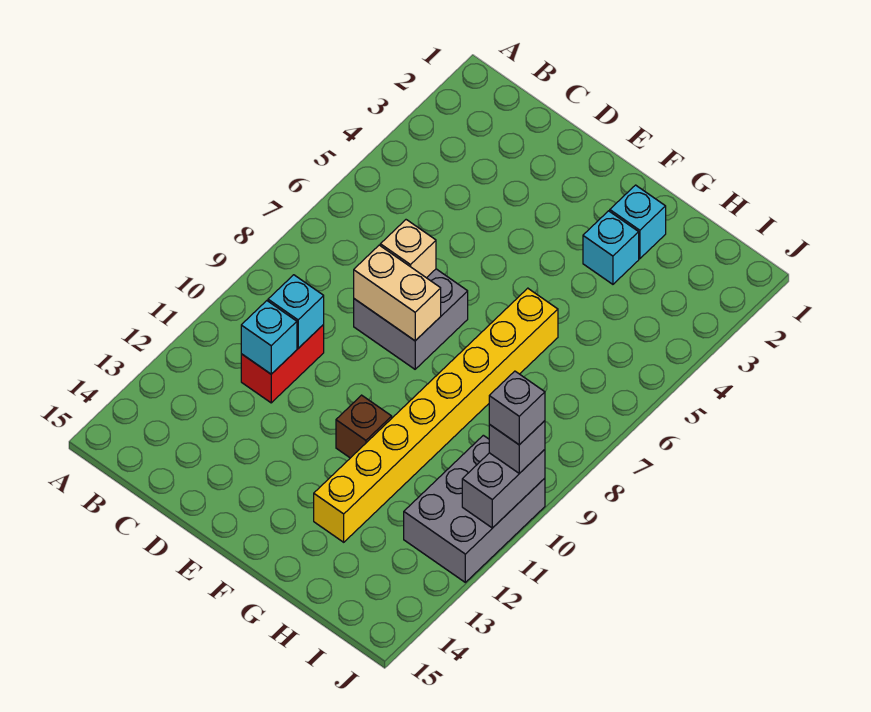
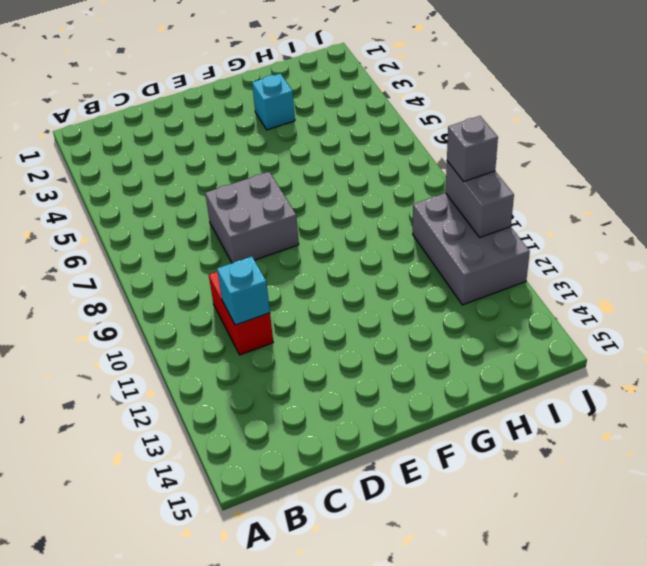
none -> brown 1x1 brick [336,395,392,458]
none -> cyan 1x1 brick [610,185,666,259]
none -> yellow 1x8 brick [314,288,558,542]

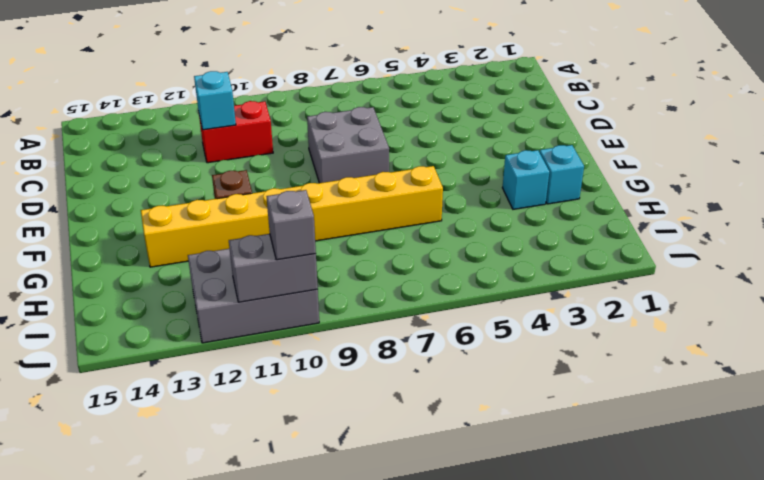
none -> cyan 1x1 brick [268,275,324,348]
none -> tan 1x1 brick [380,220,436,278]
none -> tan 1x2 brick [354,245,441,341]

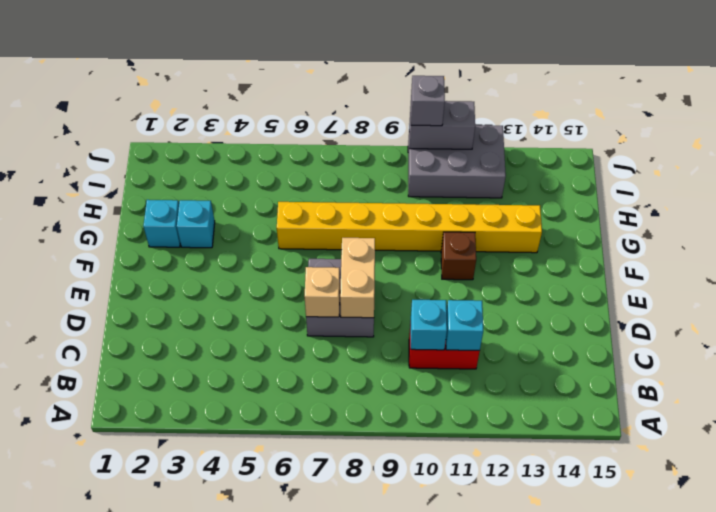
none -> grey 1x1 brick [489,371,545,445]

